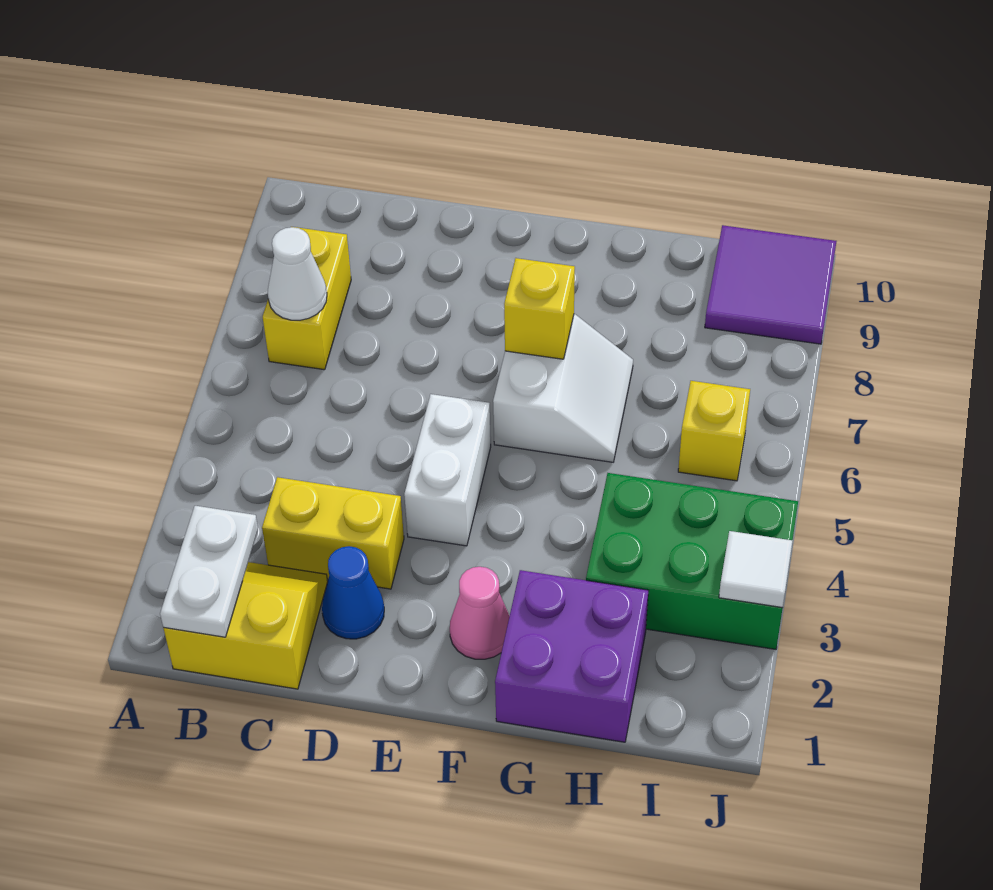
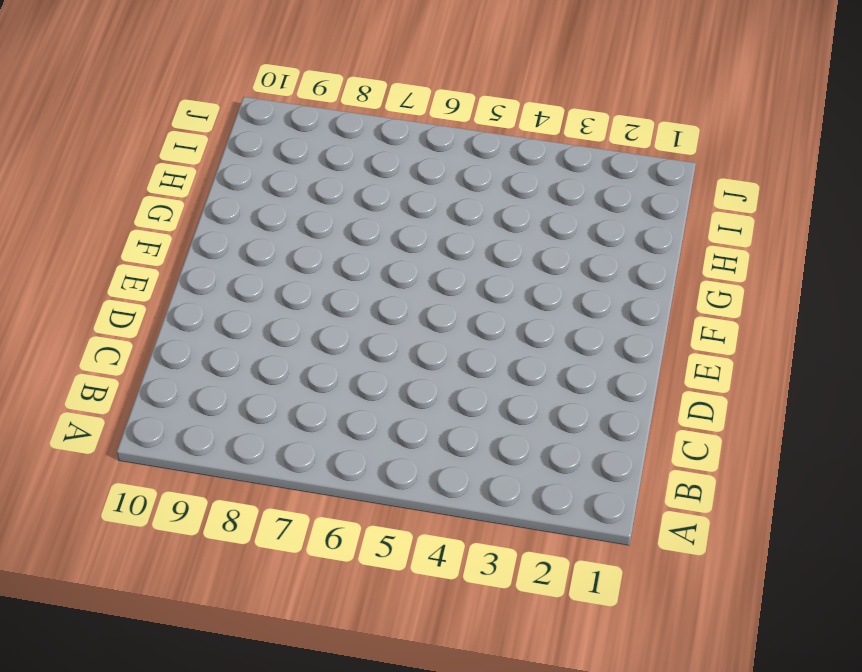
none -> yellow 2x2 slope [163,562,328,689]
none -> yellow 1x2 brick [263,227,351,370]
none -> yellow 1x2 brick [262,477,404,589]

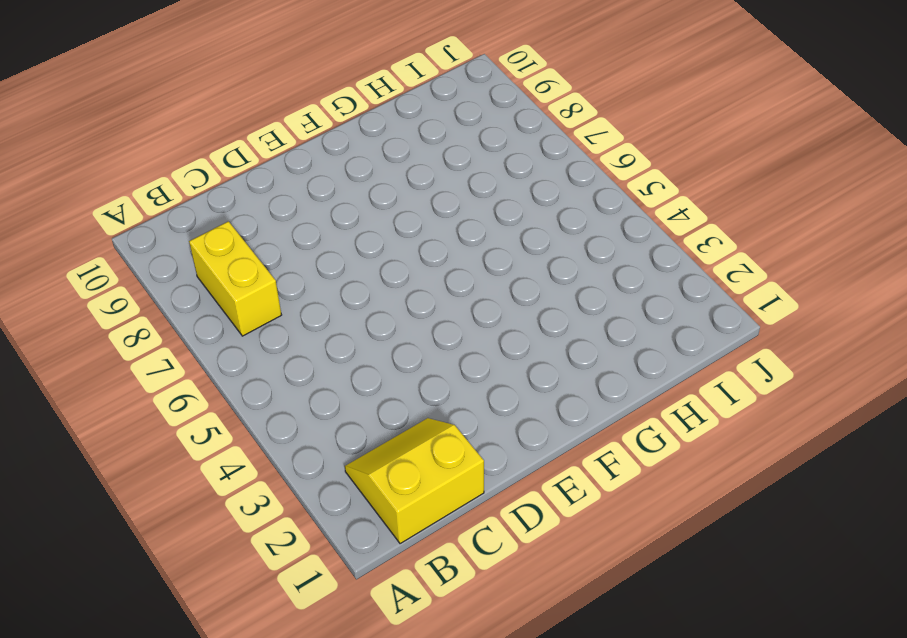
none -> yellow 1x2 brick [262,477,404,589]
none -> blue 1x1 cone [322,546,384,639]
none -> white 1x2 brick [404,394,491,546]

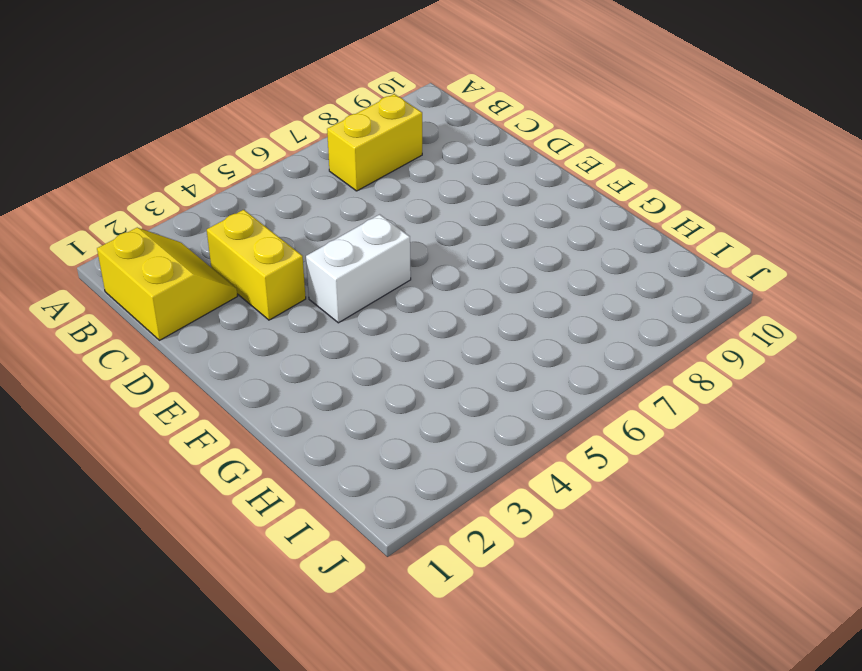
none -> blue 1x1 cone [322,546,384,639]
none -> pink 1x1 cone [450,567,510,659]
none -> white 2x2 slope [493,314,633,462]

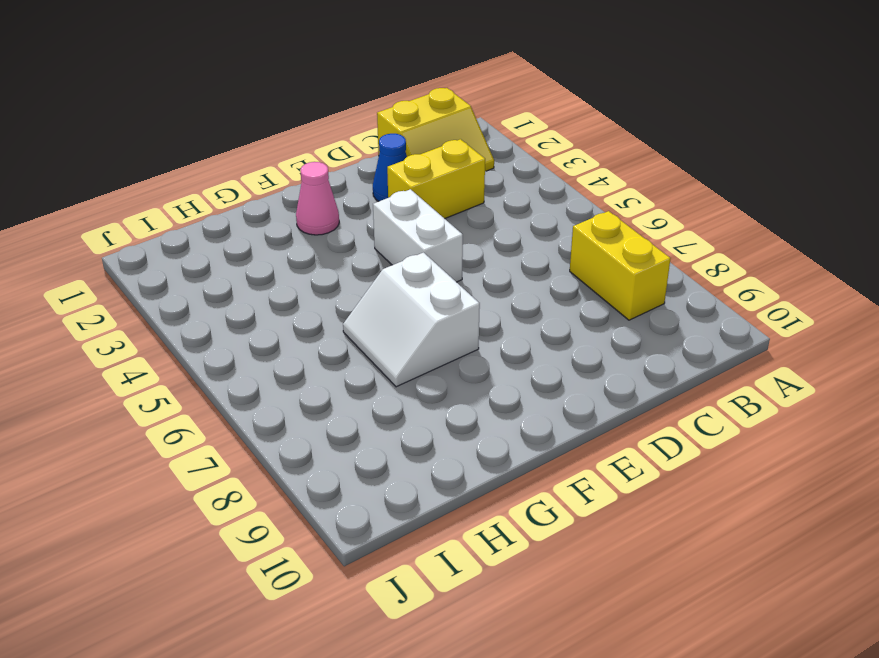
none -> purple 2x2 brick [495,570,649,742]
none -> green 2x3 brick [586,473,798,649]
none -> yellow 1x1 brick [678,381,750,481]

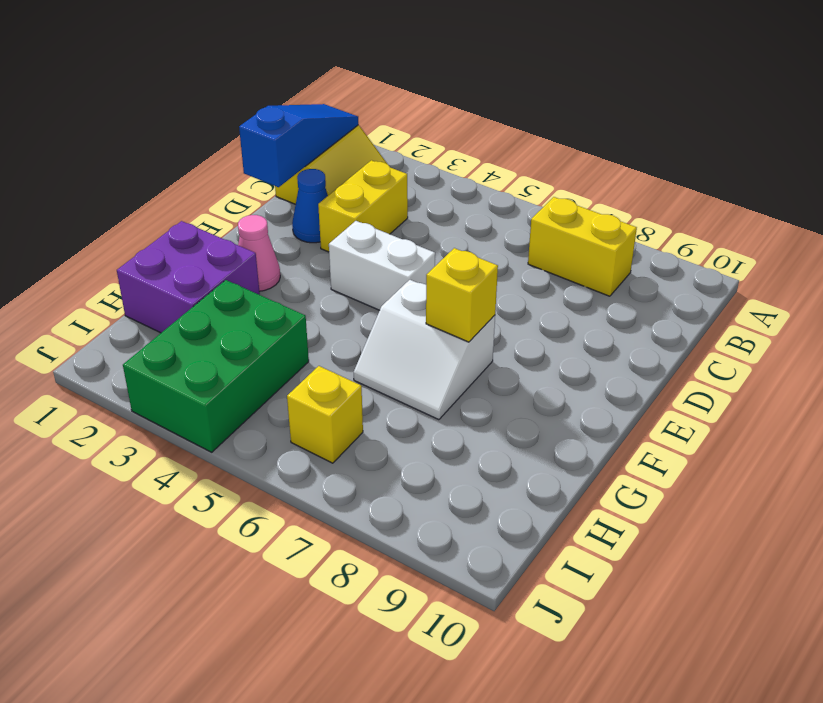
blue 1x3 slope [239,104,358,187] -> white 1x2 plate [160,506,258,637]
none -> purple 2x2 tile [705,225,837,344]
none -> white 1x1 cone [268,227,327,320]
none -> white 1x1 tile [719,531,793,608]

